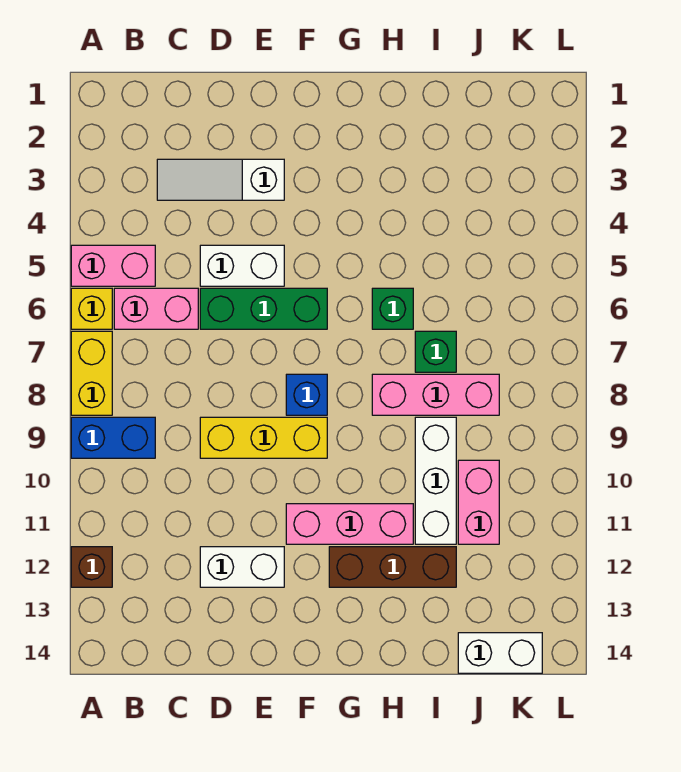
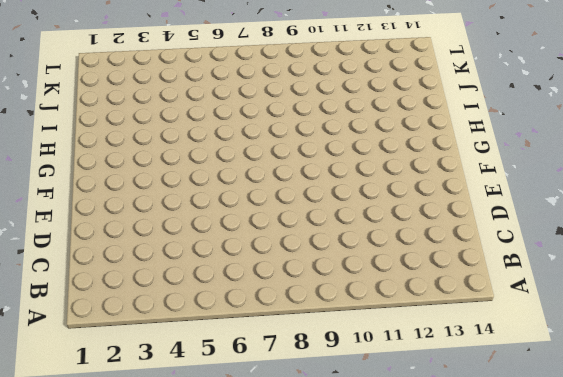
none -> pink 1x2 brick [71,245,155,286]
none -> yellow 1x1 brick [71,288,112,329]
none -> yellow 1x2 brick [71,331,112,415]

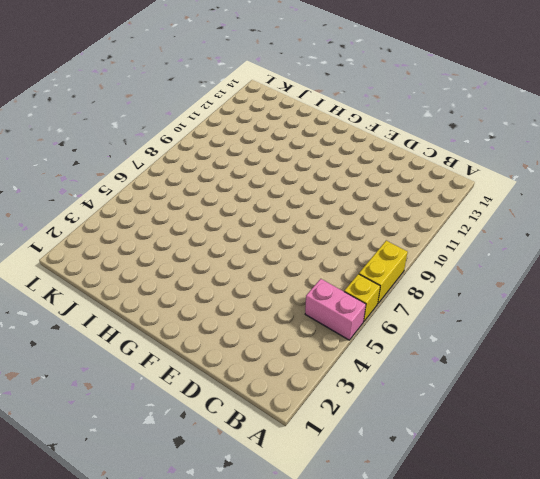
none -> blue 1x2 brick [71,417,155,458]
none -> brown 1x1 brick [71,547,112,587]
none -> pink 1x2 brick [114,288,198,329]

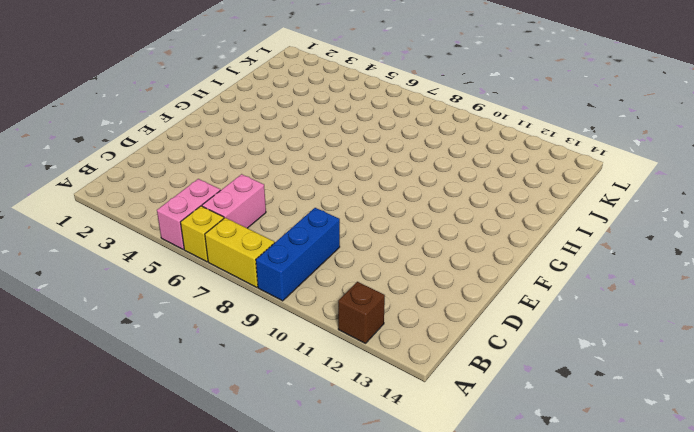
blue 1x3 brick [256,208,340,301] -> blue 1x2 brick [71,417,155,458]
none -> white 1x3 slope [157,159,284,200]
none -> white 1x2 brick [200,245,284,286]
none -> green 1x3 brick [200,288,327,329]

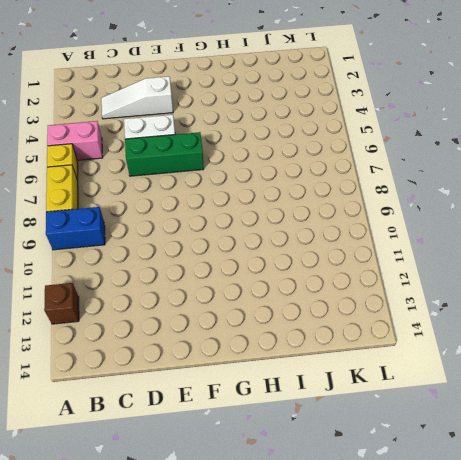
none -> pink 1x2 brick [114,288,198,329]
none -> yellow 1x3 brick [200,417,327,458]
none -> white 1x2 brick [200,547,284,587]

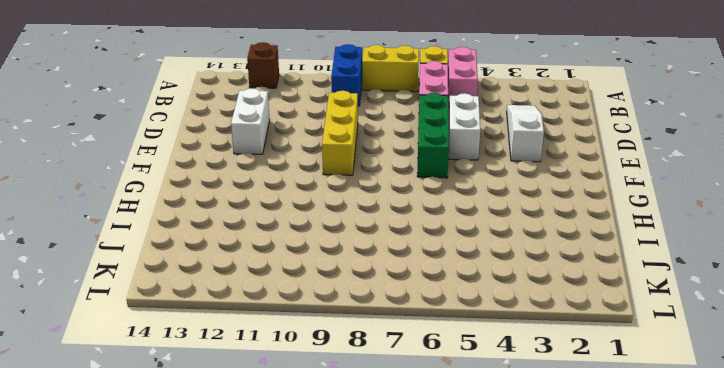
none -> blue 1x1 brick [286,374,327,415]
none -> pink 1x3 brick [286,504,413,544]
none -> brown 1x3 brick [329,547,456,587]

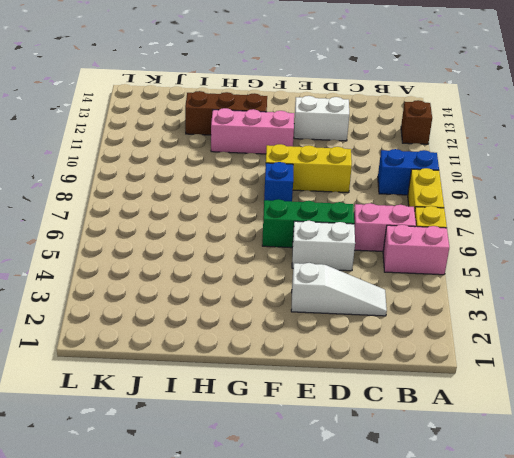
none -> green 1x1 brick [372,288,413,329]
none -> pink 1x3 brick [372,374,499,415]
none -> green 1x1 brick [415,331,456,372]

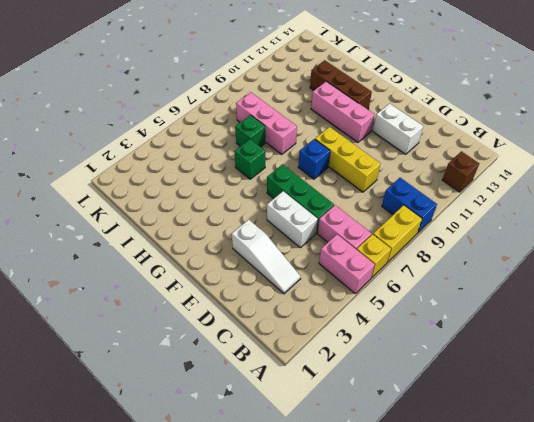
none -> white 1x3 brick [415,417,456,544]
none -> pink 1x2 brick [458,460,499,544]
none -> white 1x2 brick [458,633,542,673]

